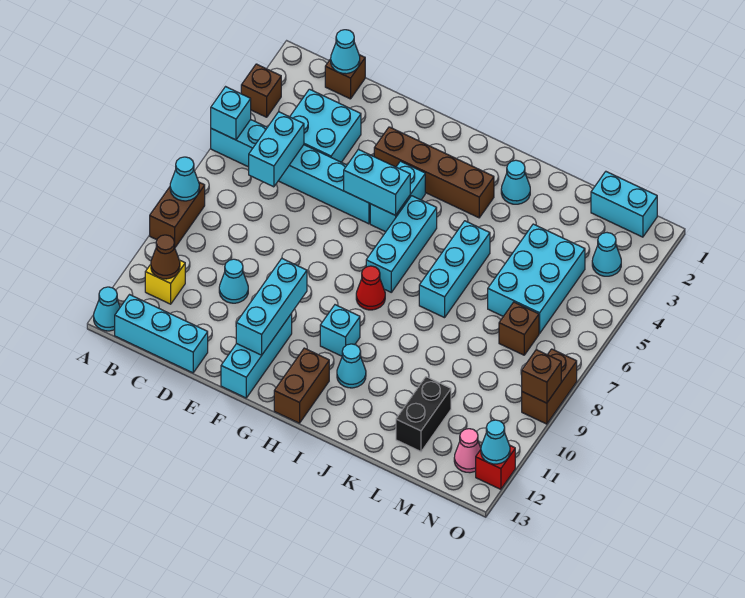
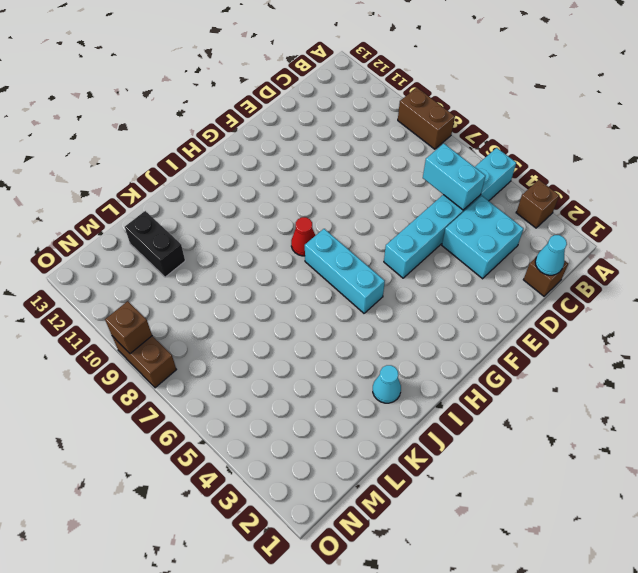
none -> cyan 1x1 cone [94,287,120,331]
none -> yellow 1x1 brick [145,260,185,304]
none -> cyan 1x3 brick [115,295,208,373]
none -> cyan 1x1 cone [219,259,248,303]

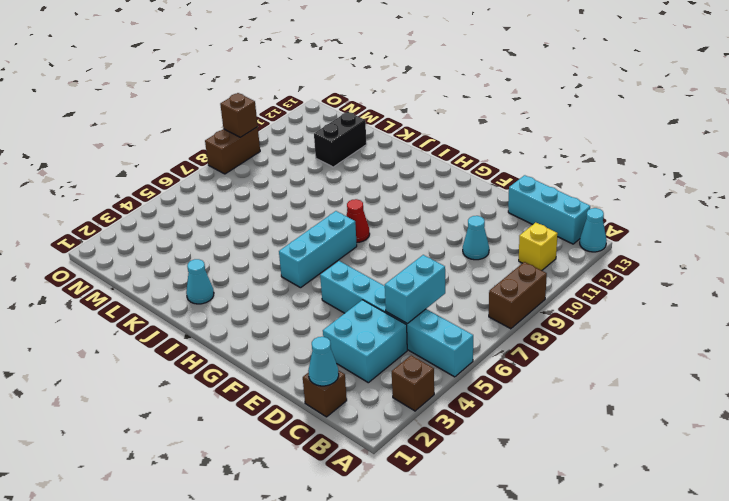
none -> brown 1x4 brick [374,127,494,218]
none -> cyan 1x3 brick [221,313,292,398]
none -> cyan 1x2 brick [370,161,425,232]
none -> cyan 1x1 brick [320,305,360,356]

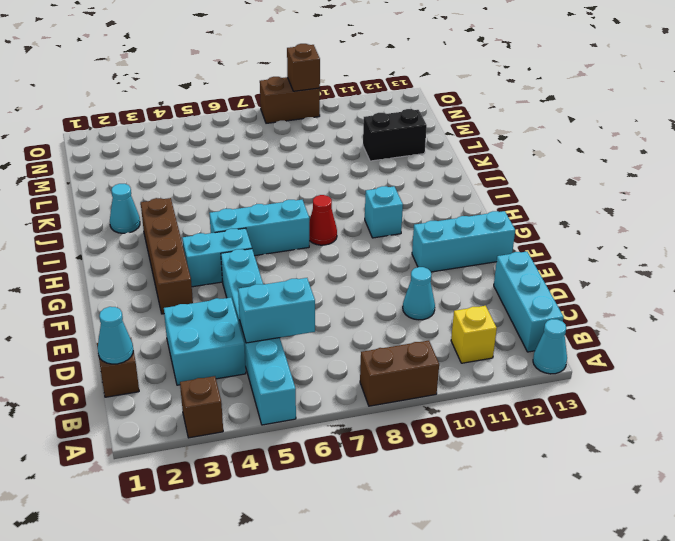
none -> brown 1x2 brick [274,348,329,423]
none -> cyan 1x1 cone [337,344,366,388]
none -> cyan 1x3 brick [419,221,490,318]
none -> cyan 2x3 brick [488,224,585,333]

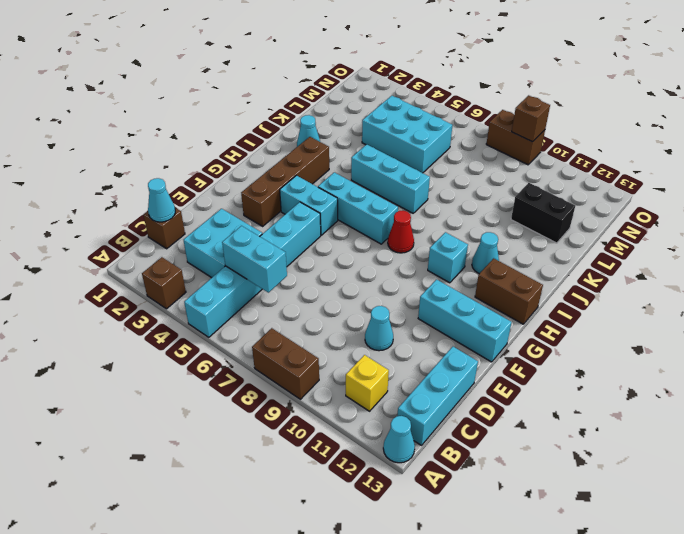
none -> cyan 1x2 brick [591,172,657,237]
none -> brown 1x1 brick [499,302,539,355]
none -> cyan 1x1 cone [592,233,621,276]
none -> pink 1x1 cone [454,429,481,473]

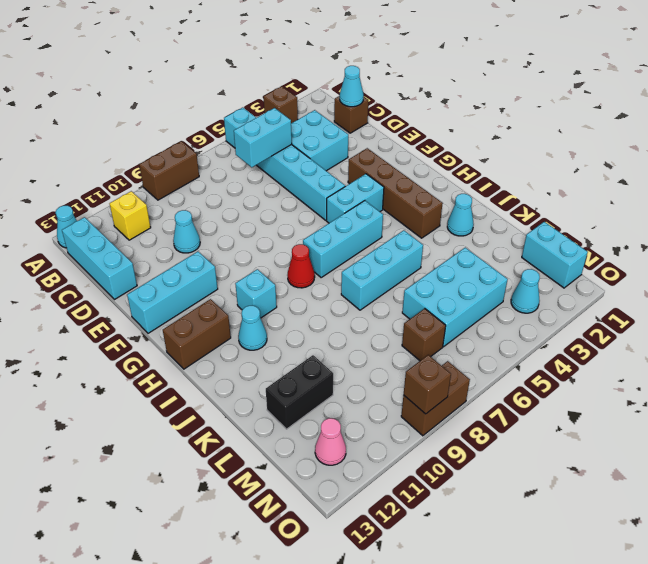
none -> red 1x1 brick [476,445,515,489]
none -> cyan 1x1 brick [211,87,251,140]
none -> cyan 1x1 cone [170,157,199,201]
none -> brown 1x1 cone [151,235,180,279]

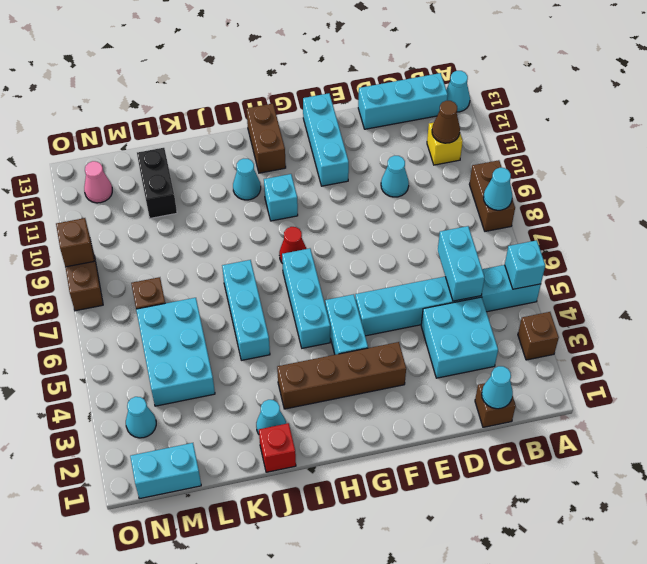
red 1x1 brick [259,423,296,472] -> red 1x1 brick moved to [476,445,515,489]
none -> cyan 1x2 brick [344,149,410,215]
none -> cyan 1x3 brick [236,259,307,355]
none -> cyan 1x1 cone [481,420,510,464]

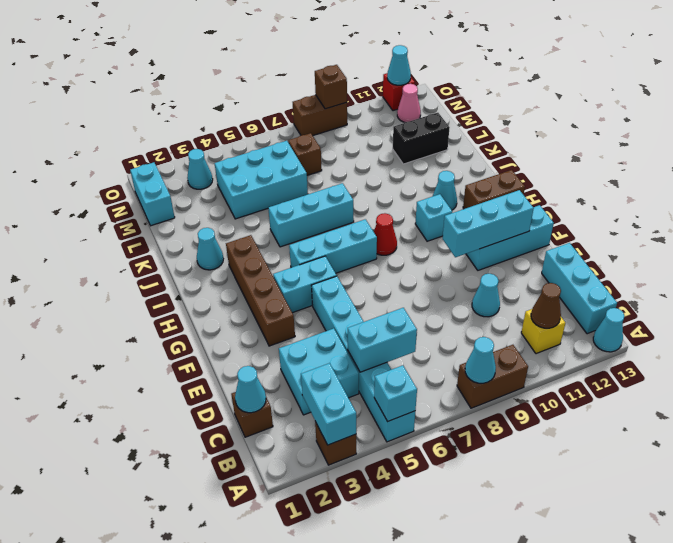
cyan 1x2 brick [301,363,356,445] -> cyan 1x2 brick moved to [344,149,410,215]

